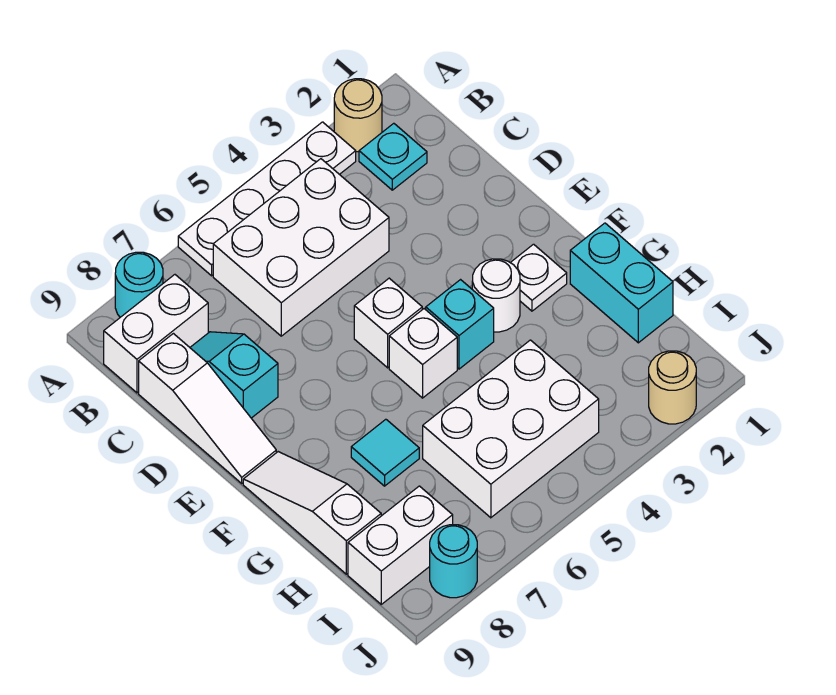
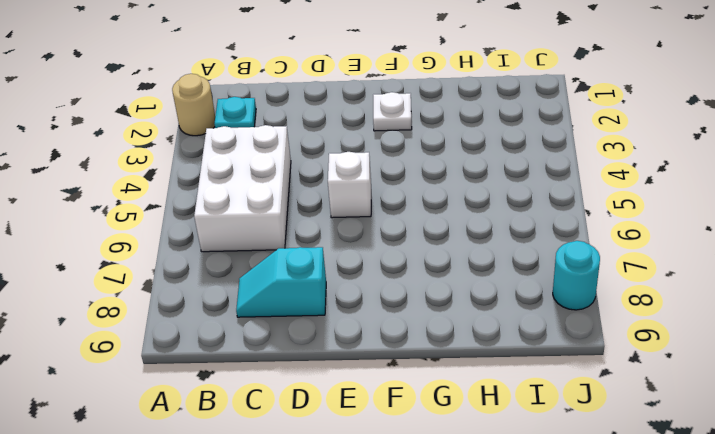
none -> white 1x4 plate [178,122,356,276]
none -> cyan 1x1 round brick [115,252,163,317]
none -> white 1x2 brick [104,275,208,393]

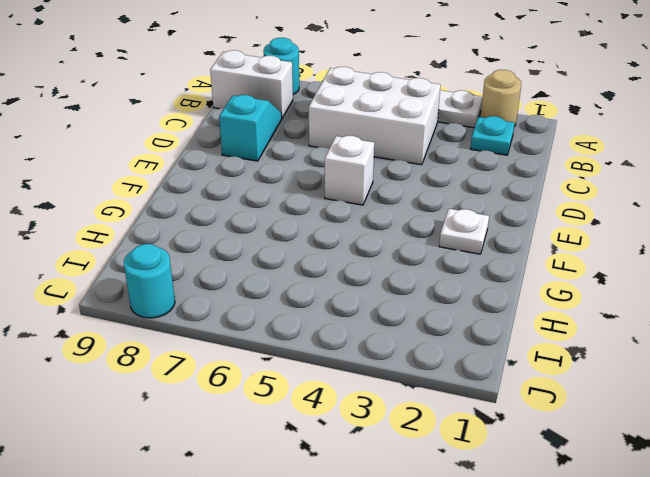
none -> white 1x3 slope [139,334,276,483]
none -> white 1x1 round brick [472,259,520,332]
none -> cyan 1x1 brick [426,280,494,369]

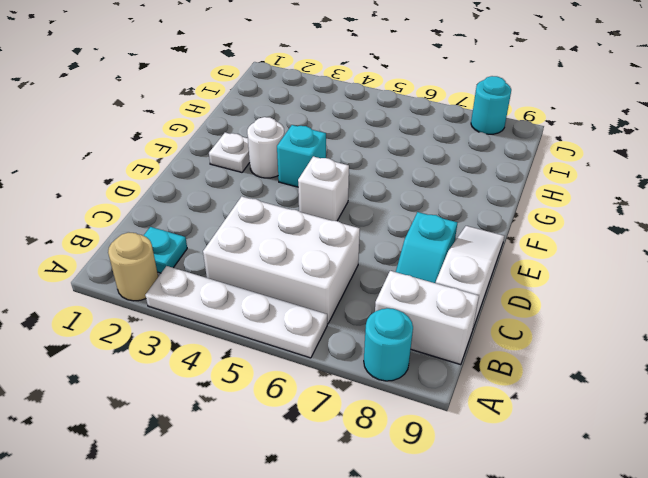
none -> white 1x1 brick [389,309,457,398]
none -> white 1x3 slope [243,452,381,574]
none -> cyan 1x2 brick [570,223,673,343]

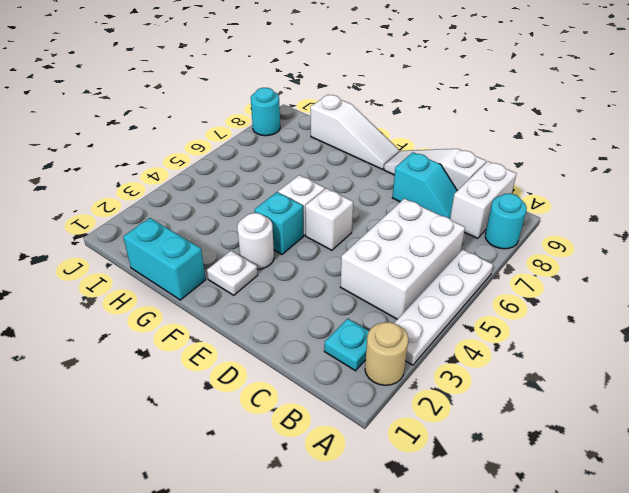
none -> cyan 1x1 tile [351,419,419,486]
none -> white 2x3 brick [423,340,599,518]
none -> white 1x2 brick [348,486,453,604]

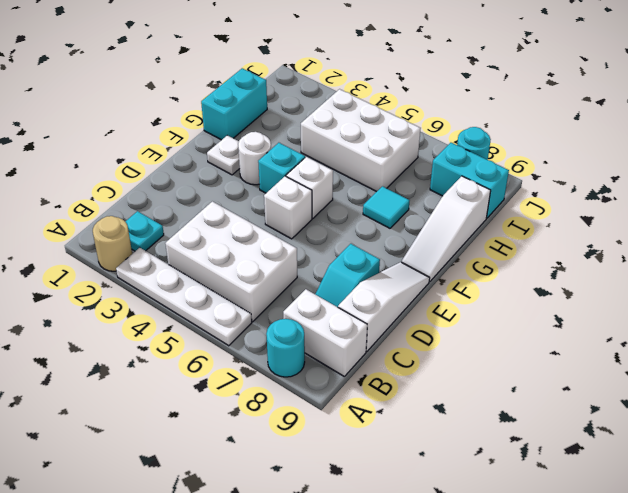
cyan 1x2 brick [430,143,509,218] -> white 1x2 brick [348,486,453,604]
none -> tan 1x1 round brick [649,351,696,424]

